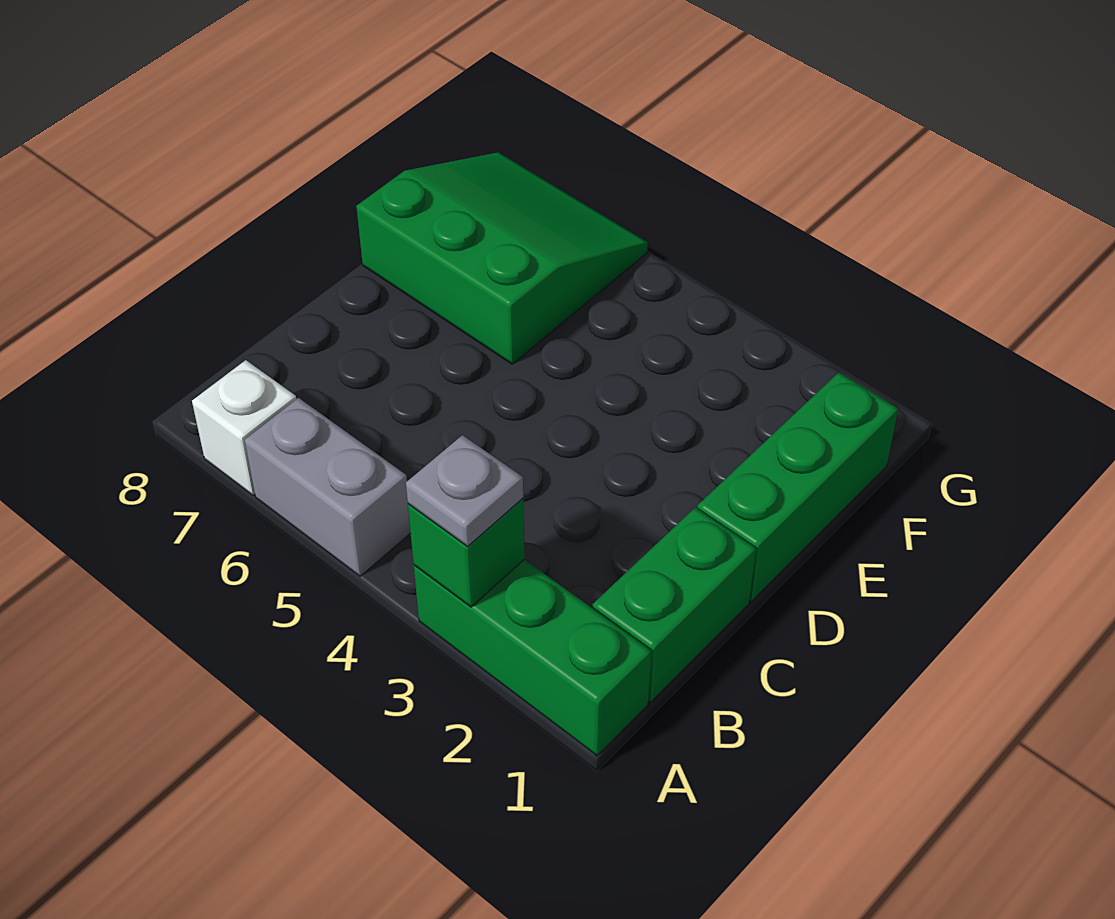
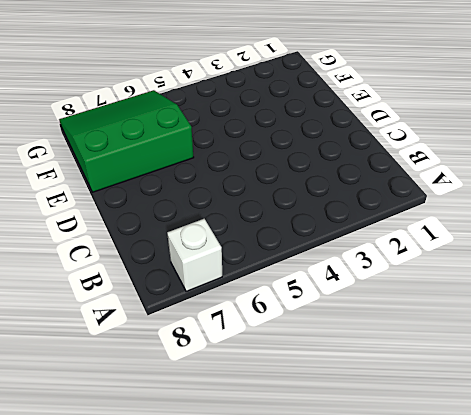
none -> green 1x3 brick [414,559,652,756]
none -> grey 1x2 brick [245,398,410,576]

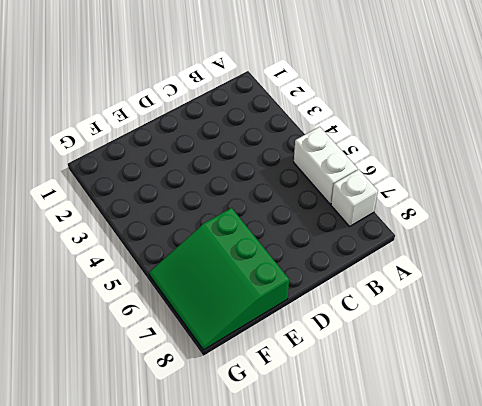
white 1x2 brick [294,127,358,204] -> grey 1x2 brick [245,398,410,576]
none -> green 1x3 brick [414,559,652,756]
none -> green 1x2 brick [593,507,756,702]

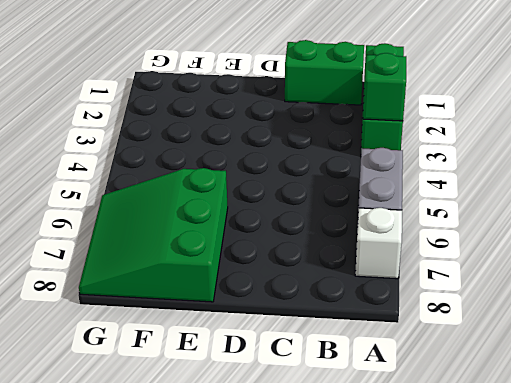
none -> green 1x3 brick [698,372,898,601]
none -> grey 1x1 plate [406,435,523,547]

